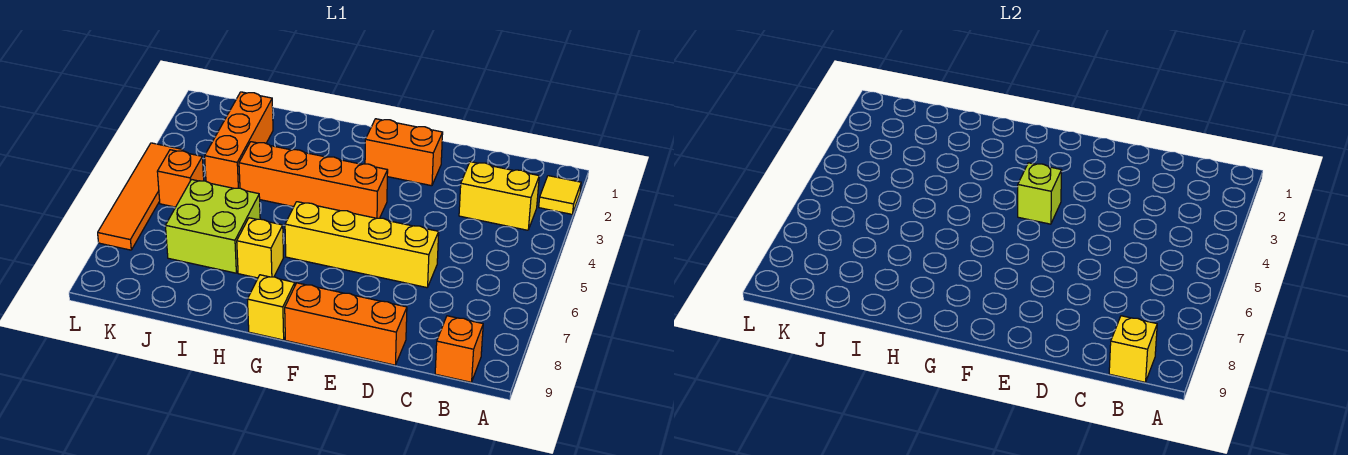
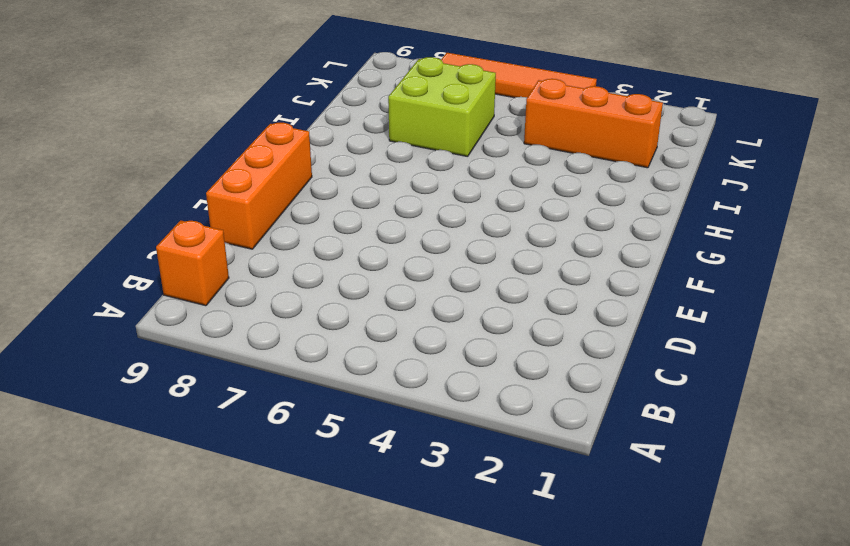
none -> yellow 1x1 tile [539,176,581,214]
none -> yellow 1x2 brick [459,162,539,230]
none -> yellow 1x4 brick [285,202,439,288]

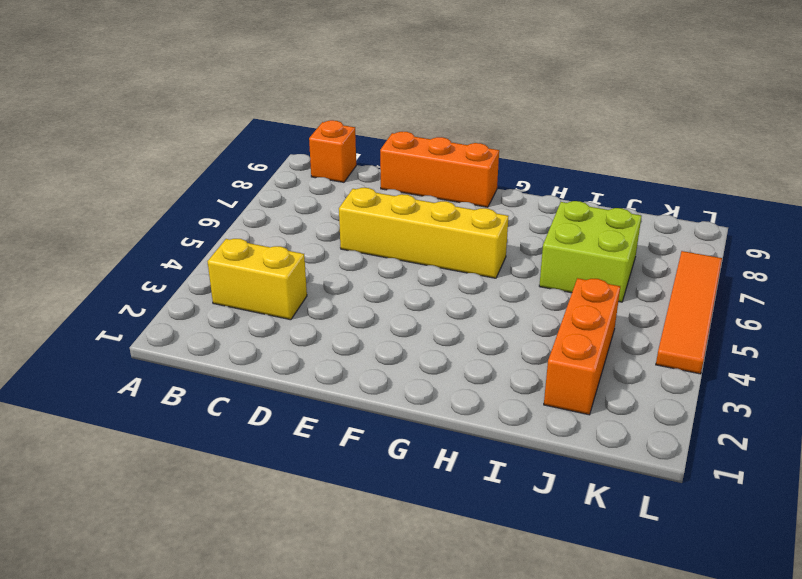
none -> yellow 1x1 tile [539,176,581,214]
none -> orange 1x2 brick [365,119,443,186]
none -> orange 1x4 brick [239,142,388,218]

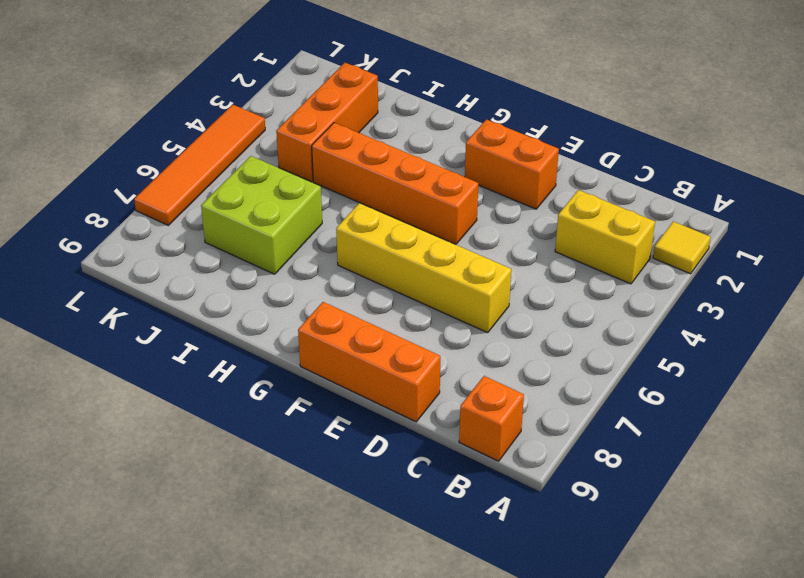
none -> yellow 1x1 brick [247,275,295,340]
none -> yellow 1x1 brick [237,218,283,278]
none -> orange 1x1 brick [157,150,204,207]

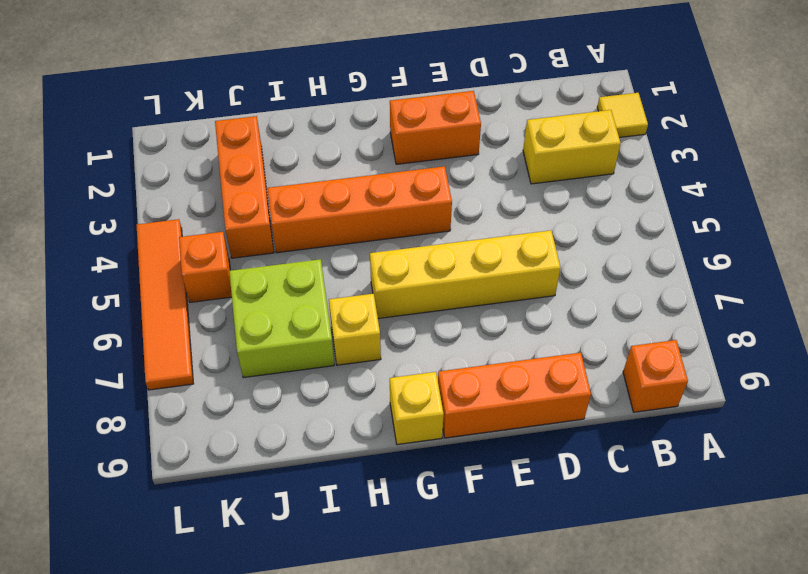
none -> yellow 1x1 brick [1109,316,1157,382]
none -> lime 1x1 brick [1018,163,1062,224]

